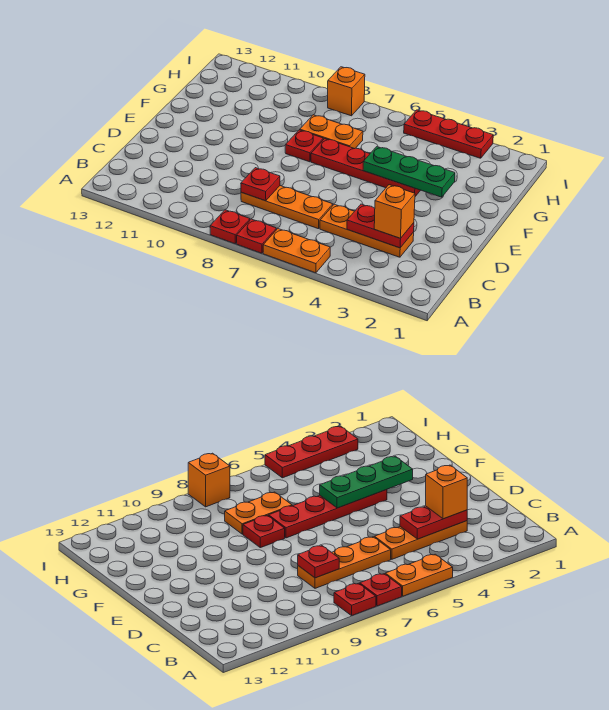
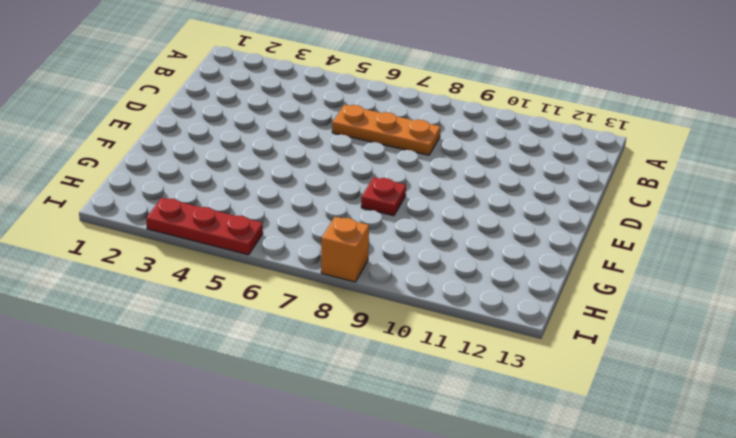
none -> orange 1x2 plate [263,229,330,273]
none -> red 1x1 plate [237,219,276,253]
none -> red 1x1 plate [210,210,250,244]

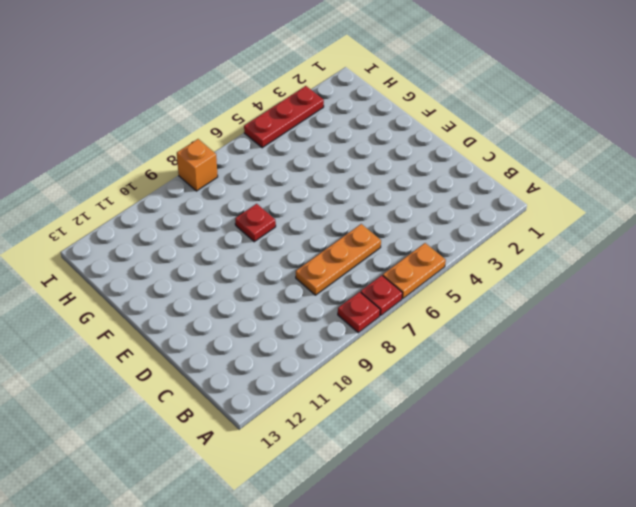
none -> orange 1x3 plate [320,204,414,257]
none -> red 1x4 plate [311,139,420,196]
none -> orange 1x2 plate [300,115,363,149]

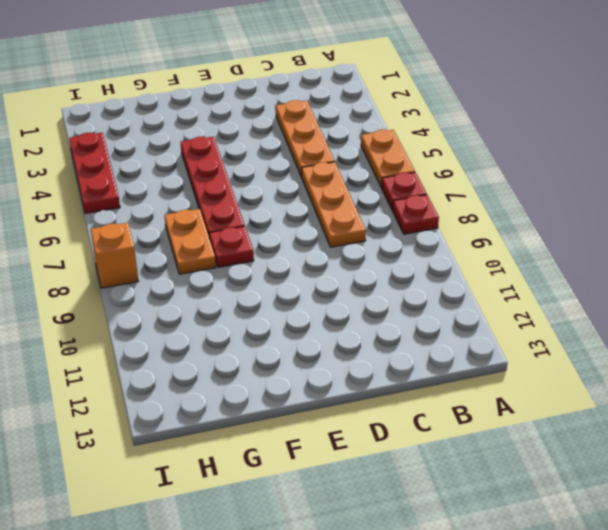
none -> red 1x2 plate [347,204,414,248]
none -> red 1x1 plate [241,168,280,201]
none -> green 1x3 plate [363,147,455,197]

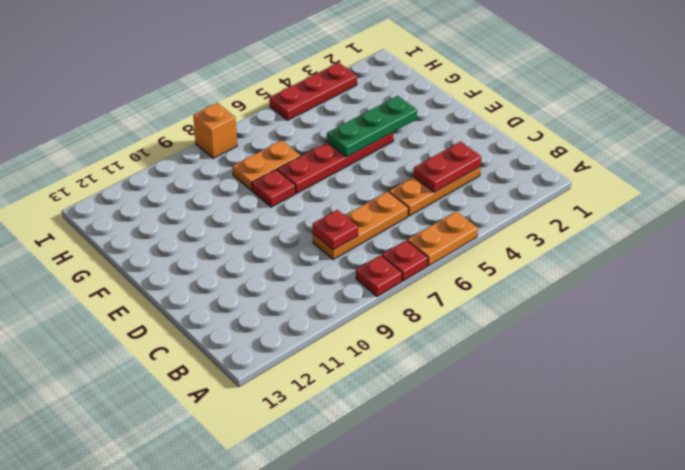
none -> orange 1x1 brick [374,185,415,238]

